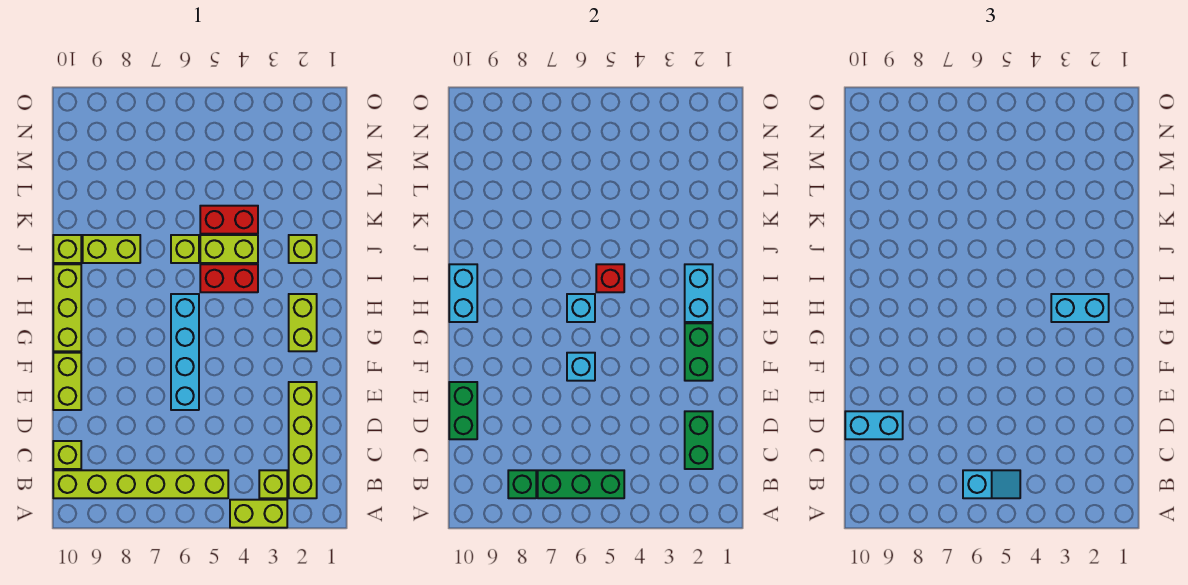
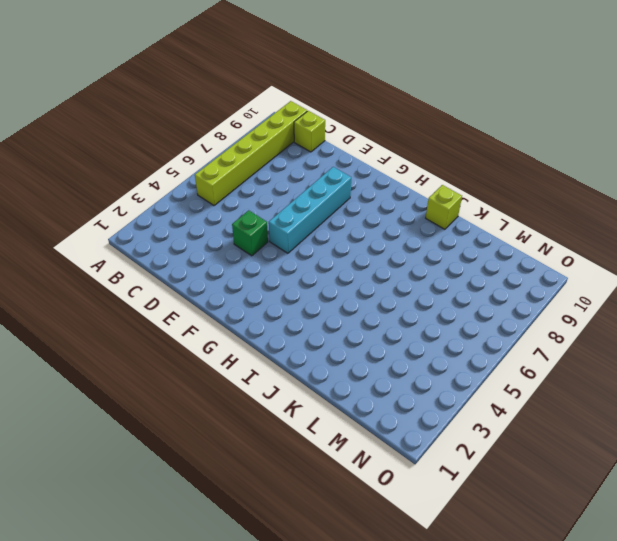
green 1x1 brick [232,210,268,256] -> green 1x1 brick moved to [508,470,536,498]
cyan 1x4 brick [269,167,351,253] -> cyan 1x4 brick turned to [171,294,199,410]
none -> lime 1x2 brick [230,500,287,528]
none -> lime 1x4 brick [289,382,317,498]
none -> lime 1x1 brick [259,470,287,498]

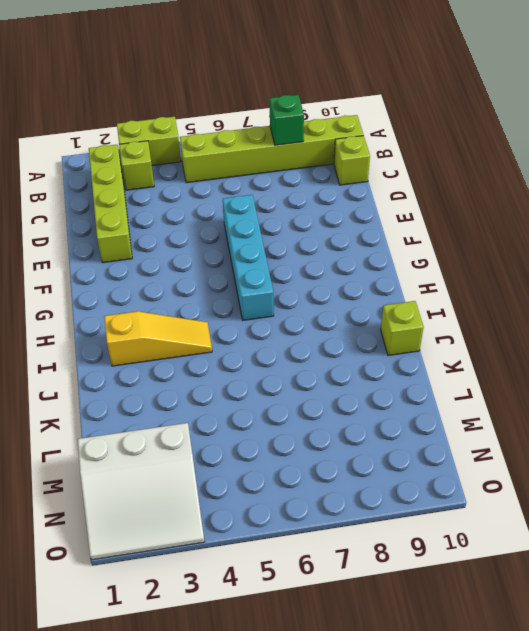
yellow 1x3 slope [104,311,212,366] -> red 1x2 brick [200,264,258,292]
white 3x3 slope [78,423,205,560] -> none
none -> lime 1x2 brick [53,353,81,410]
none -> lime 1x2 brick [289,294,317,351]
none -> lime 1x3 brick [53,264,81,351]

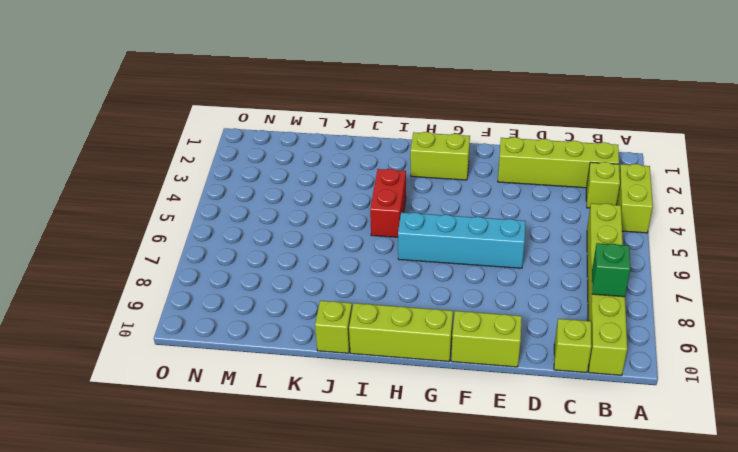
none -> lime 1x1 brick [289,235,317,263]
none -> lime 1x2 brick [200,235,258,263]
none -> lime 1x1 brick [171,235,199,263]

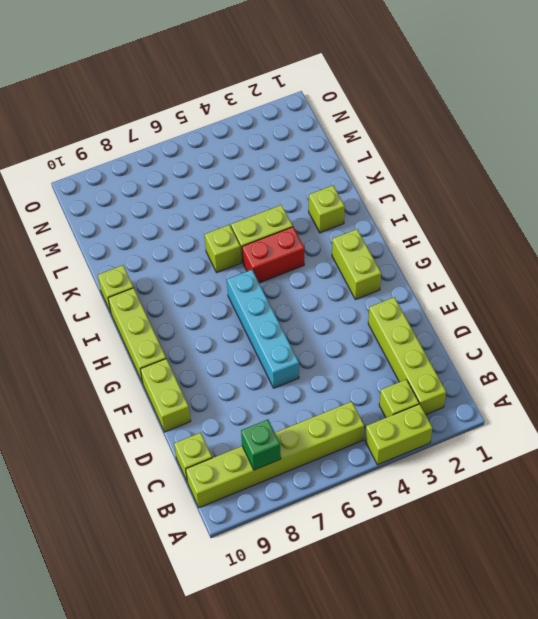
none -> lime 1x2 brick [83,235,140,263]
none -> red 1x2 brick [200,206,258,234]
none -> green 1x3 brick [538,470,624,498]

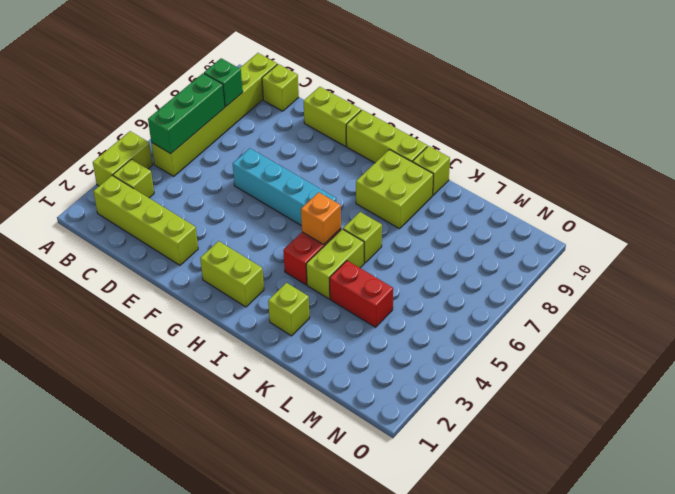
orange 1x1 brick [301,192,341,244] -> red 1x1 brick [596,264,624,292]
lime 2x2 brick [356,150,433,229] -> lime 1x2 brick [83,235,140,263]
red 1x2 brick [329,261,393,327] -> red 1x2 brick turned to [200,206,258,234]
none -> green 1x2 brick [685,411,713,469]
none -> green 1x2 brick [449,382,477,439]
none -> green 1x2 brick [685,323,713,381]

